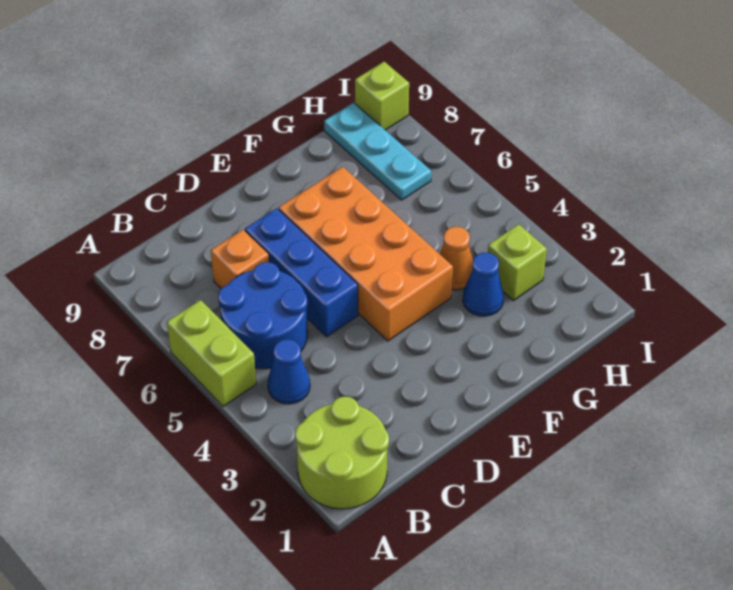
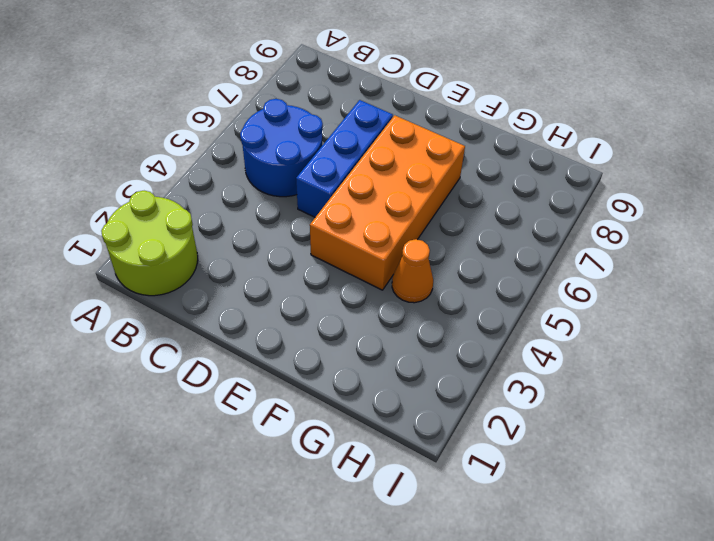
none -> lime 1x2 brick [167,300,256,406]
none -> blue 1x1 cone [268,339,310,404]
none -> orange 1x1 brick [211,230,269,288]

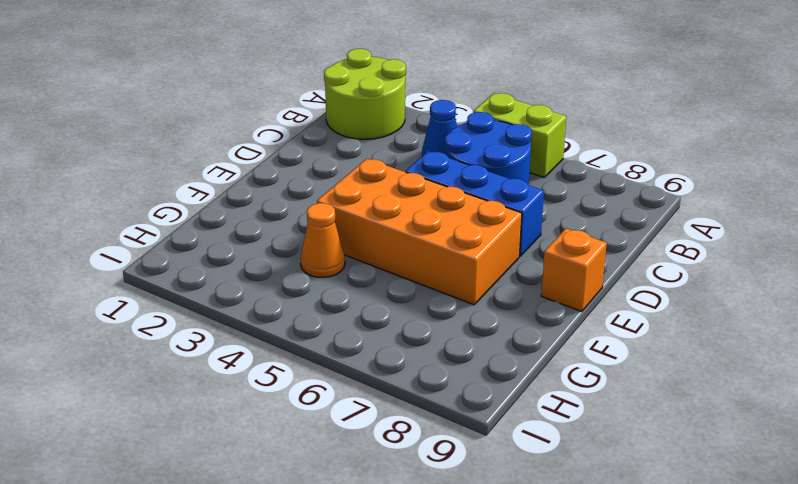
orange 1x1 brick [541,229,607,312] -> orange 1x1 brick moved to [211,230,269,288]
none -> blue 1x1 cone [463,253,504,316]
none -> lime 1x1 brick [488,224,547,300]
none -> cyan 1x3 plate [324,103,431,200]

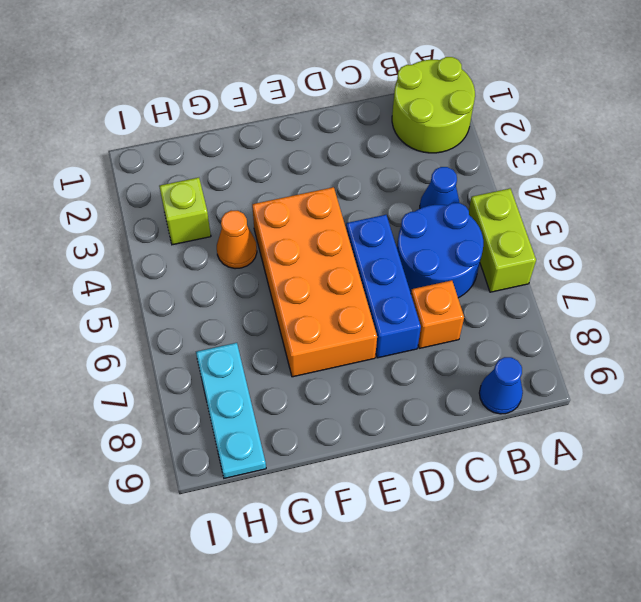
blue 1x1 cone [479,357,523,414] -> blue 1x1 cone moved to [463,253,504,316]
none -> lime 1x1 brick [355,62,409,130]

